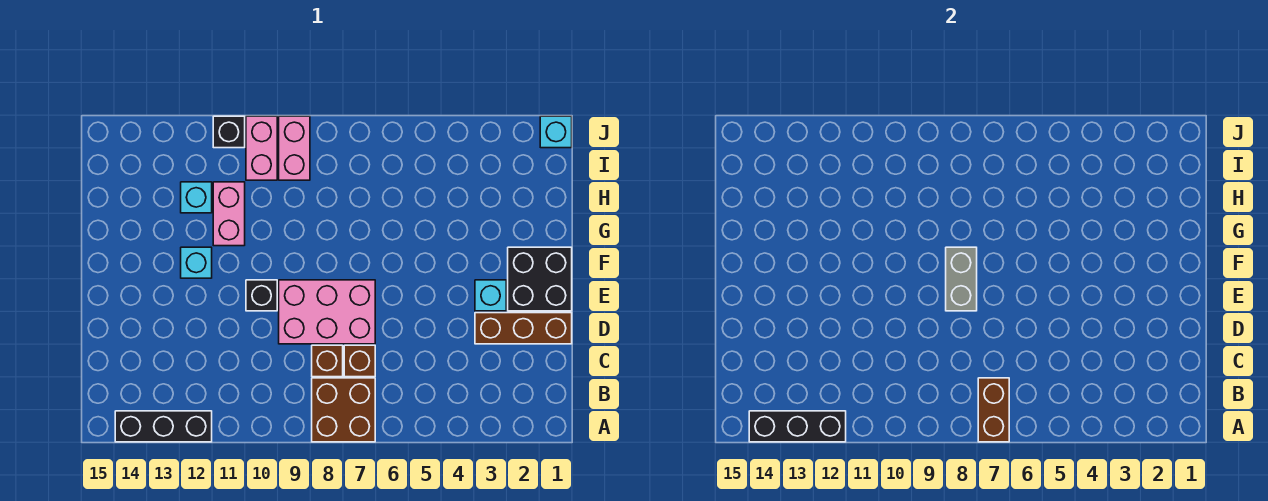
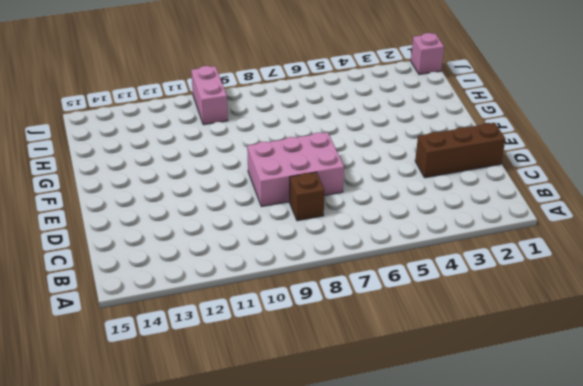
pink 1x1 brick [411,33,444,74] -> cyan 1x1 brick [540,116,572,148]
none -> brown 2x2 brick [312,378,375,442]
none -> black 1x3 brick [115,411,212,442]
none -> brown 1x1 brick [344,345,375,377]

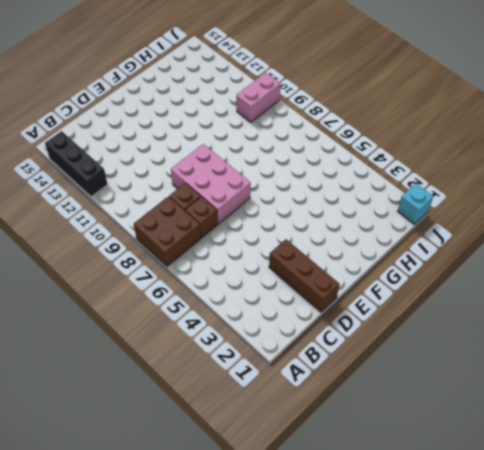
none -> black 2x2 brick [508,247,572,311]
none -> cyan 1x1 brick [475,280,506,311]
none -> black 1x1 brick [246,280,277,311]

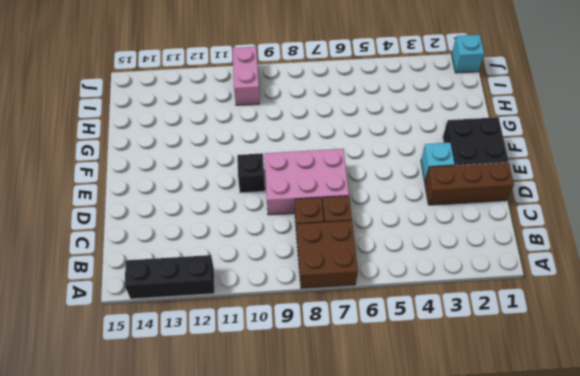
none -> cyan 1x1 brick [181,247,212,278]
none -> pink 1x2 brick [213,182,245,246]
none -> cyan 1x1 brick [181,182,212,213]

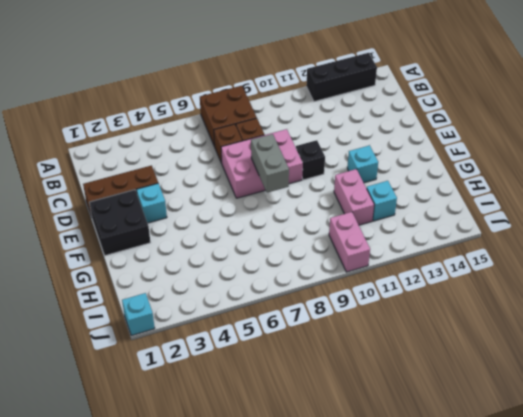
none -> pink 1x2 brick [279,116,310,180]
none -> black 1x1 brick [213,116,245,148]
none -> brown 1x2 brick [978,378,1009,442]

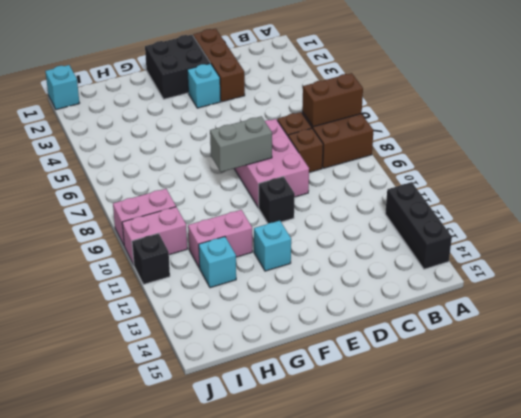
none -> black 1x3 brick [749,411,846,442]

